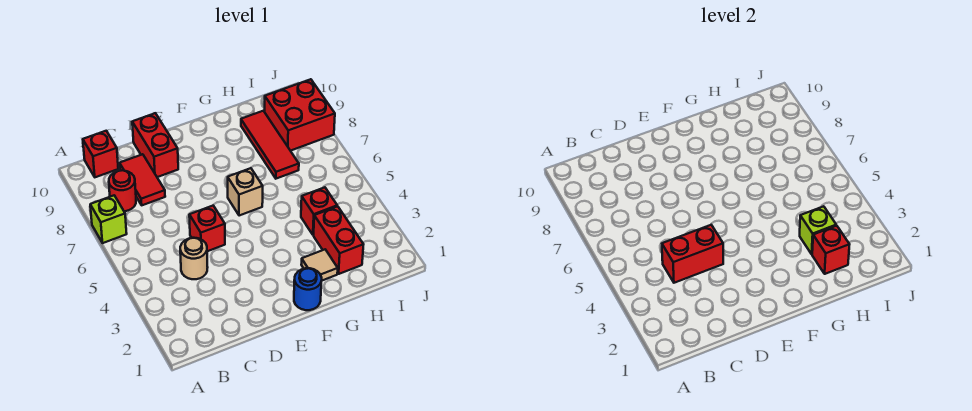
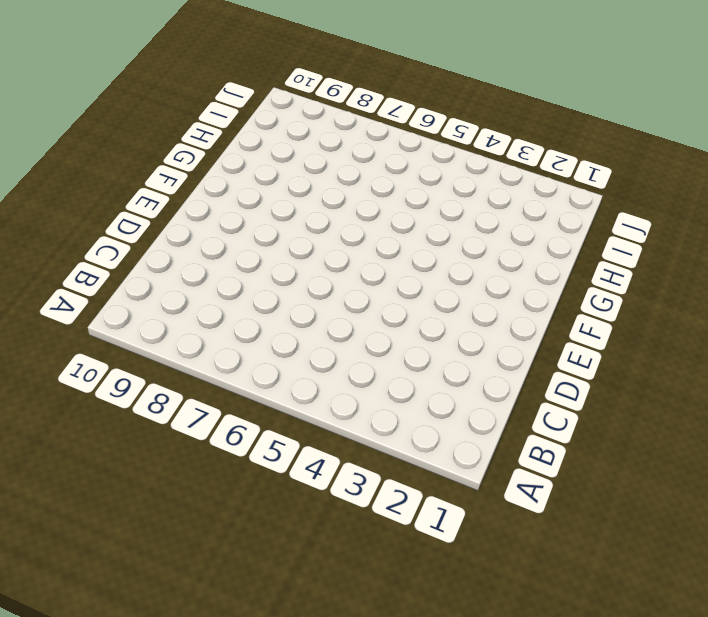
none -> lime 1x1 brick [90,195,127,243]
none -> red 1x1 round brick [109,170,136,211]
none -> red 1x1 brick [83,131,118,177]

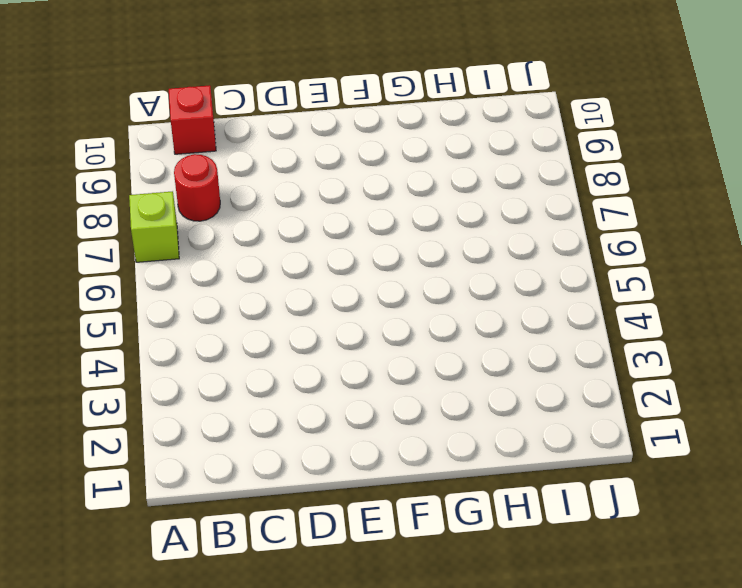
none -> tan 1x1 round brick [180,238,208,279]
none -> red 1x2 tile [120,154,165,205]
none -> red 1x1 brick [189,206,225,251]

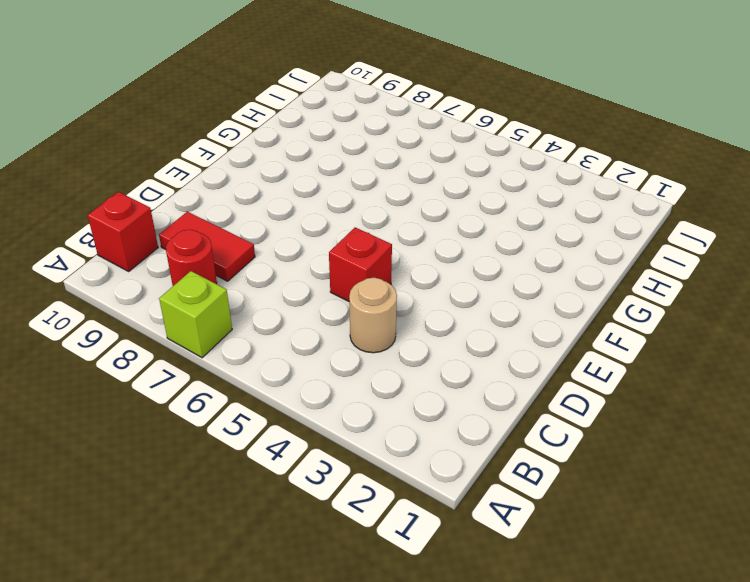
none -> red 1x2 brick [132,113,178,177]
none -> blue 1x1 round brick [294,268,322,310]
none -> tan 1x1 brick [228,168,263,216]

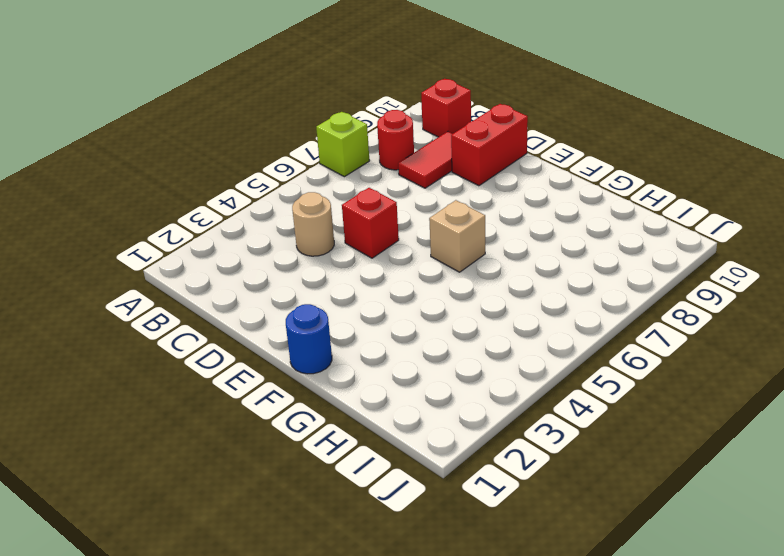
none -> tan 1x1 tile [301,250,338,280]
none -> red 1x2 brick [314,206,364,274]
none -> red 1x1 brick [301,187,337,235]

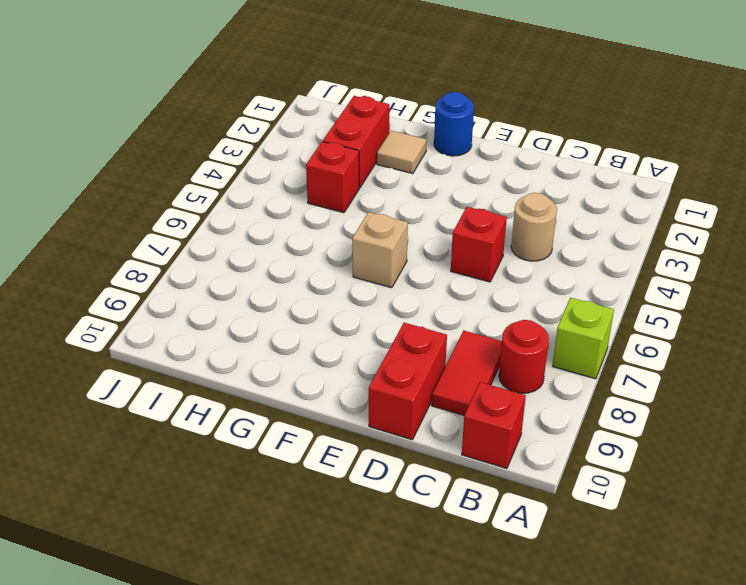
none -> red 1x3 tile [241,111,299,179]
none -> red 2x2 brick [265,79,335,151]
none -> red 1x2 brick [662,225,723,283]

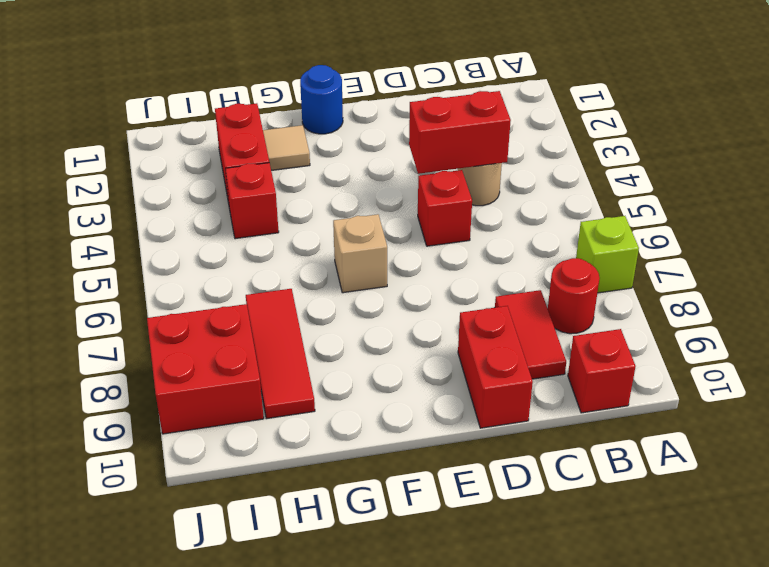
none -> red 1x1 brick [812,226,850,274]
none -> lime 1x1 brick [800,206,836,254]

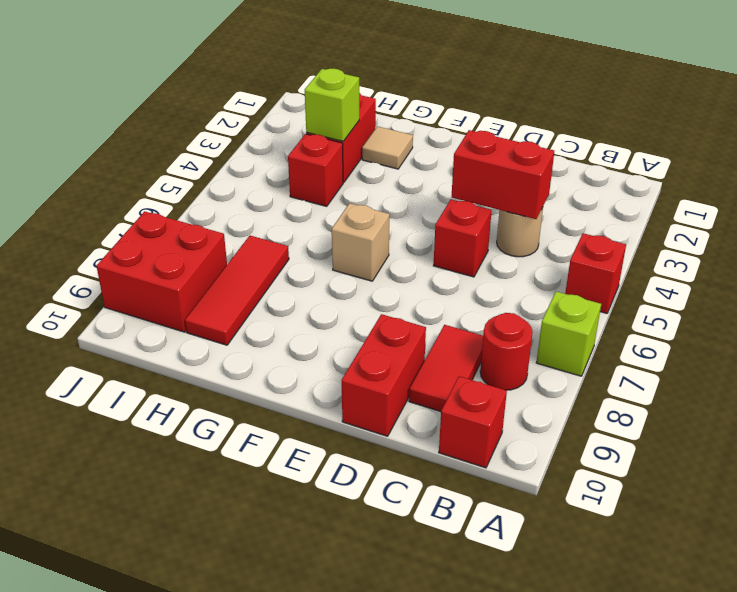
red 1x1 brick [565,233,626,313] -> red 1x1 brick moved to [812,226,850,274]
none -> blue 1x1 round brick [294,268,322,310]

